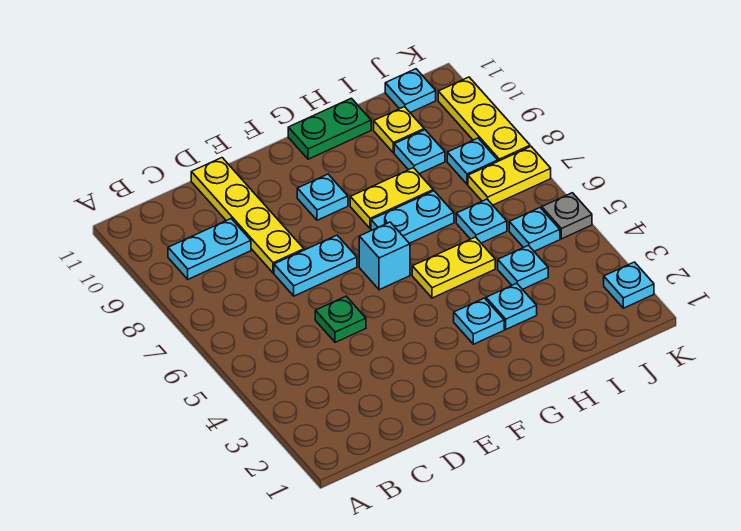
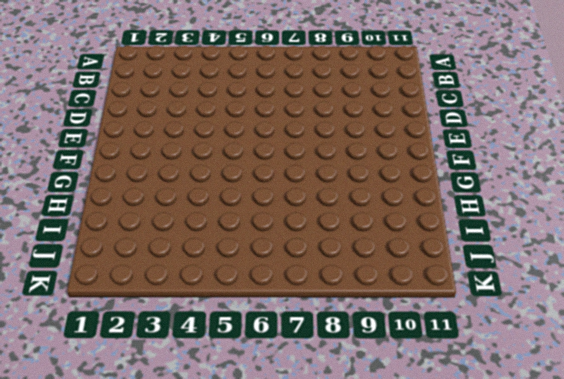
none -> cyan 1x2 plate [168,219,251,279]
none -> green 1x1 plate [315,296,366,342]
none -> cyan 1x2 plate [274,235,357,296]

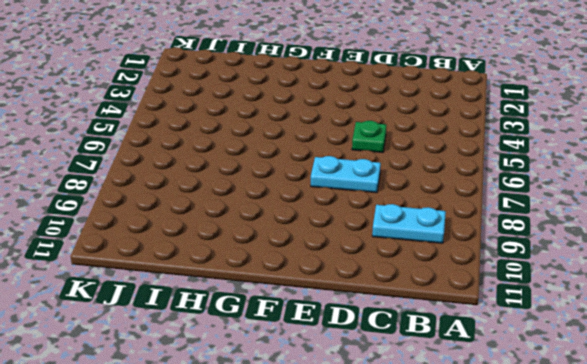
none -> yellow 1x4 plate [191,158,304,273]
none -> cyan 1x1 brick [359,222,410,290]
none -> cyan 1x1 plate [297,174,348,220]

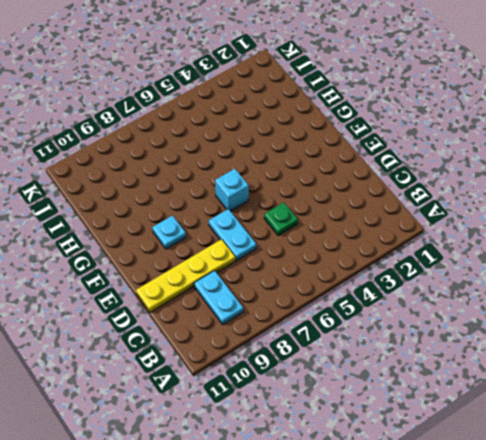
none -> cyan 1x1 plate [454,298,504,344]
none -> yellow 1x2 plate [412,237,495,298]
none -> cyan 1x2 plate [371,191,454,243]

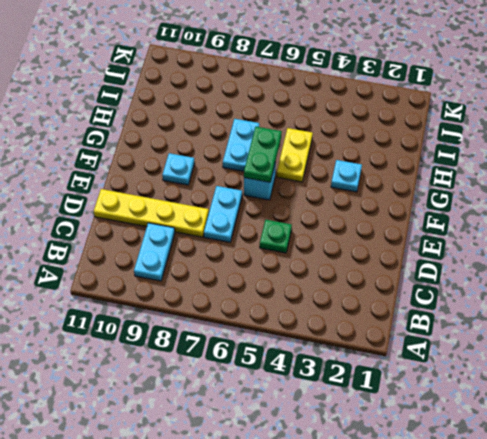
green 1x2 plate [244,127,282,182] -> green 1x2 plate moved to [288,98,371,159]
none -> yellow 1x2 plate [350,168,433,229]
none -> cyan 1x1 plate [486,283,537,329]
none -> cyan 1x1 plate [498,245,548,289]

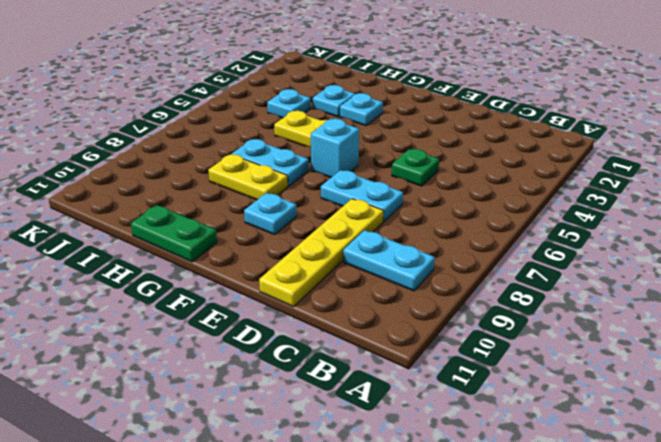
none -> cyan 1x1 plate [456,199,507,243]
none -> cyan 1x1 plate [394,130,445,174]
none -> yellow 1x1 plate [374,107,424,153]

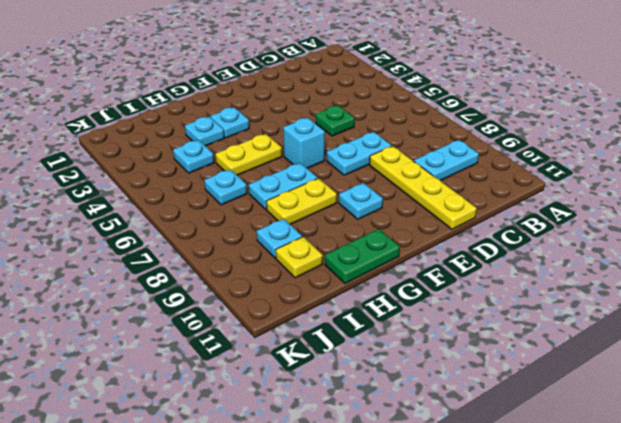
none -> cyan 1x1 plate [509,208,560,251]
none -> yellow 1x2 plate [468,147,551,205]
none -> cyan 1x1 plate [447,138,498,184]

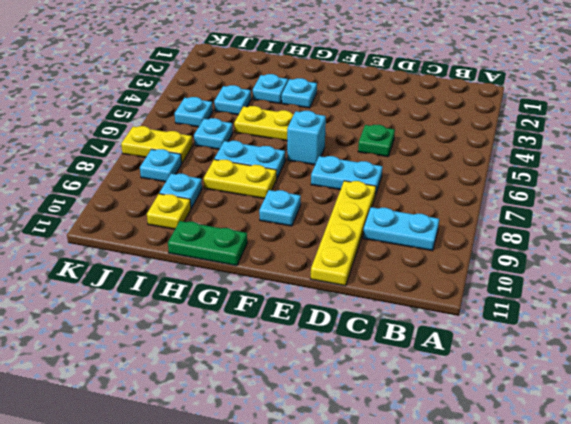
none -> cyan 1x1 plate [385,69,436,113]
none -> cyan 1x1 plate [604,262,654,308]
none -> grey 1x1 plate [542,193,592,239]

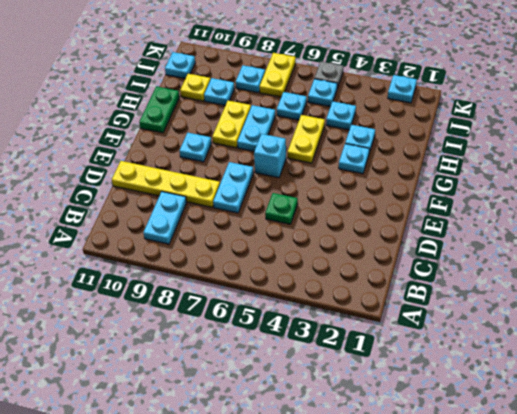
none -> yellow 1x3 plate [438,77,530,161]

